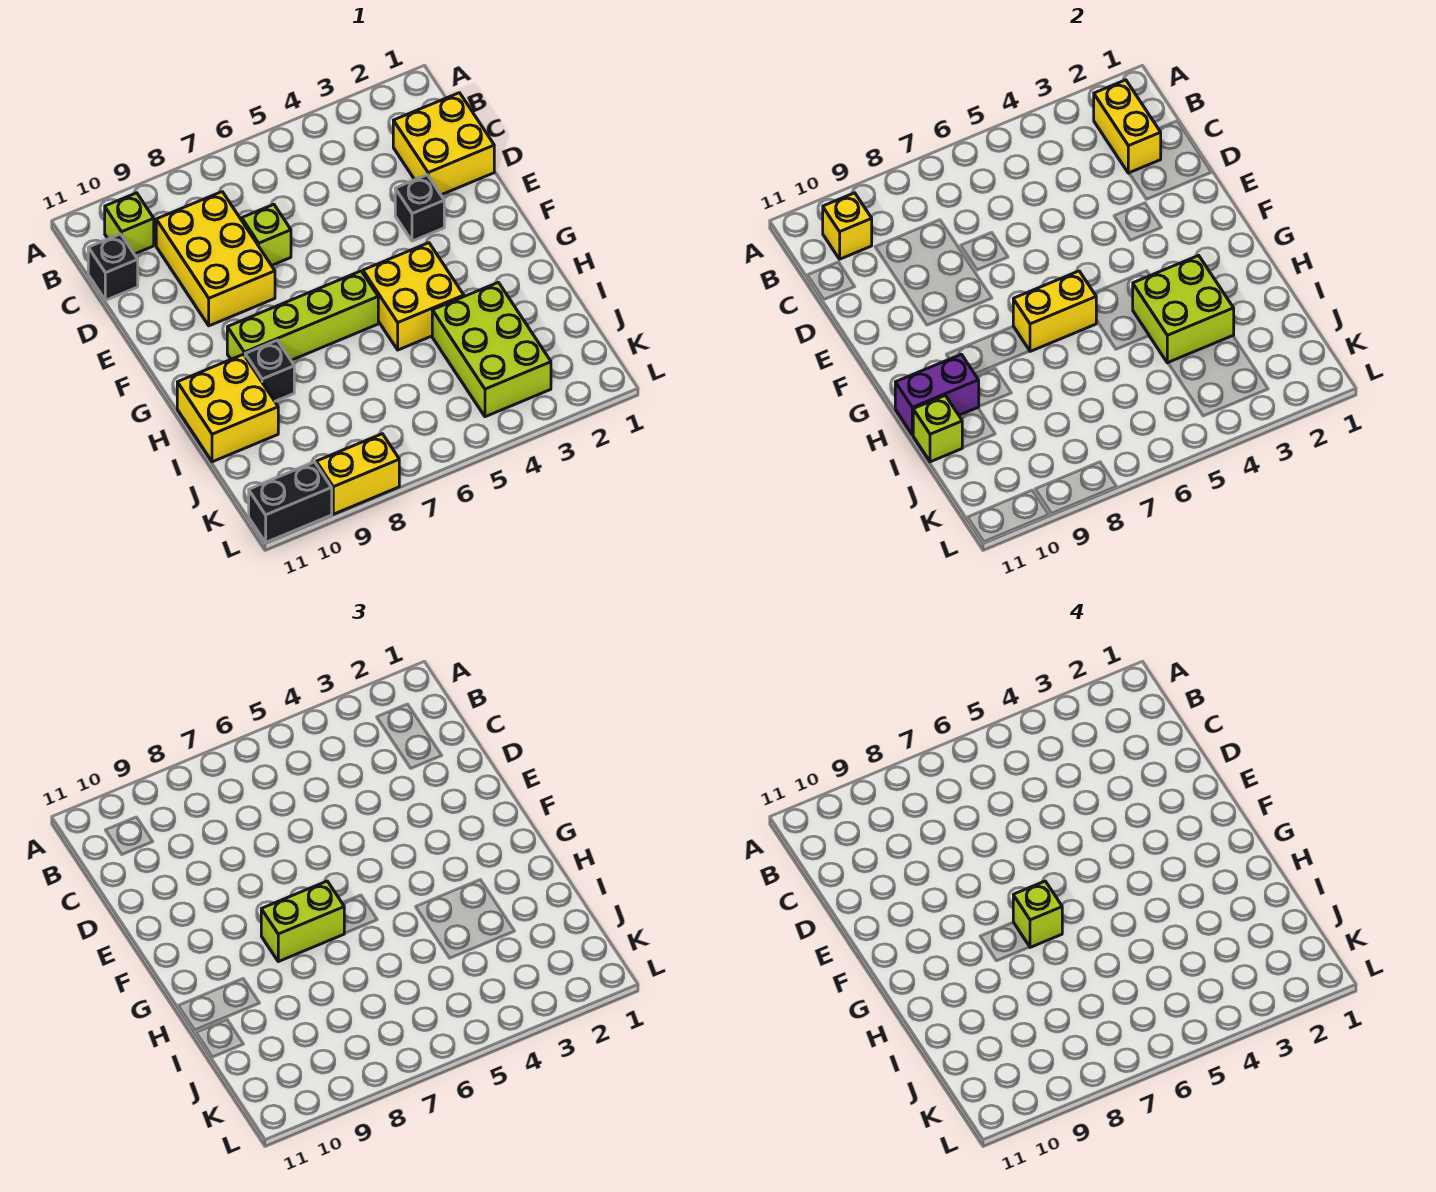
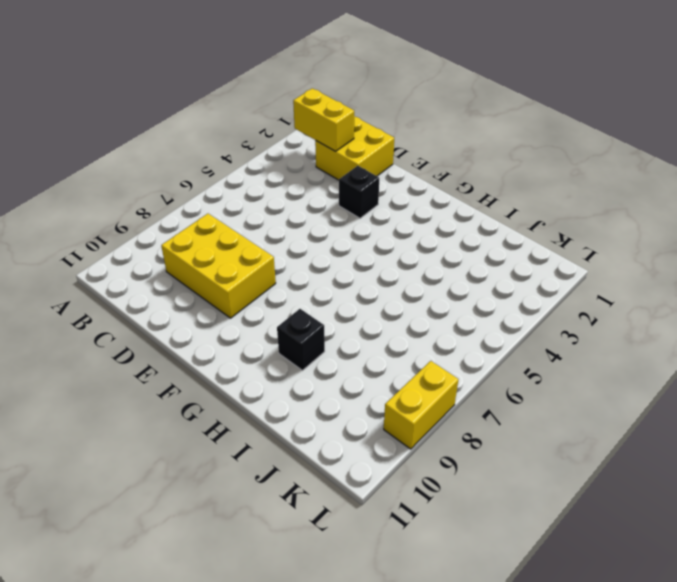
none -> lime 1x1 brick [105,193,154,254]
none -> black 1x1 brick [88,234,138,300]
none -> lime 1x1 brick [242,204,291,266]

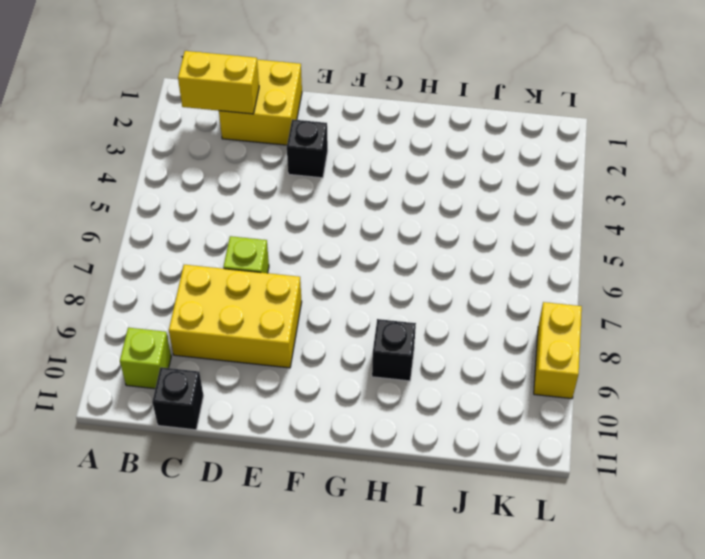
none -> yellow 2x2 brick [363,243,464,350]
none -> lime 1x4 brick [227,271,378,360]
none -> yellow 2x2 brick [177,354,278,462]

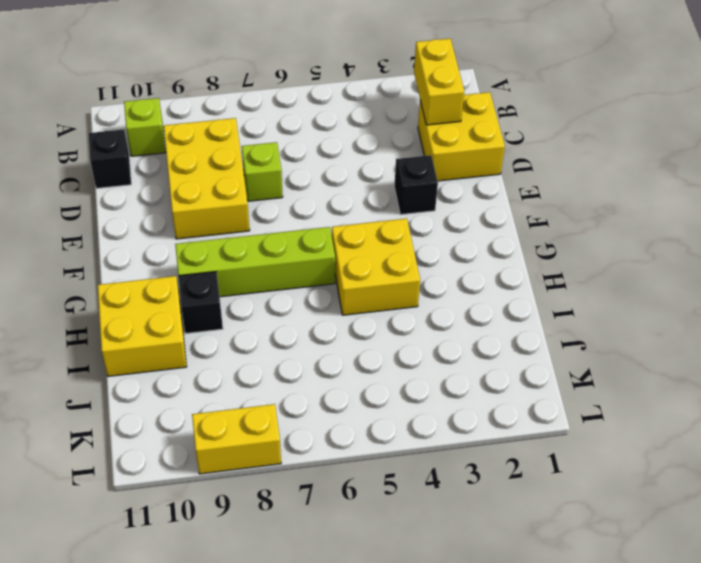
none -> lime 2x3 brick [432,282,551,417]
none -> black 1x2 brick [249,462,332,542]
none -> yellow 1x1 brick [823,193,872,259]

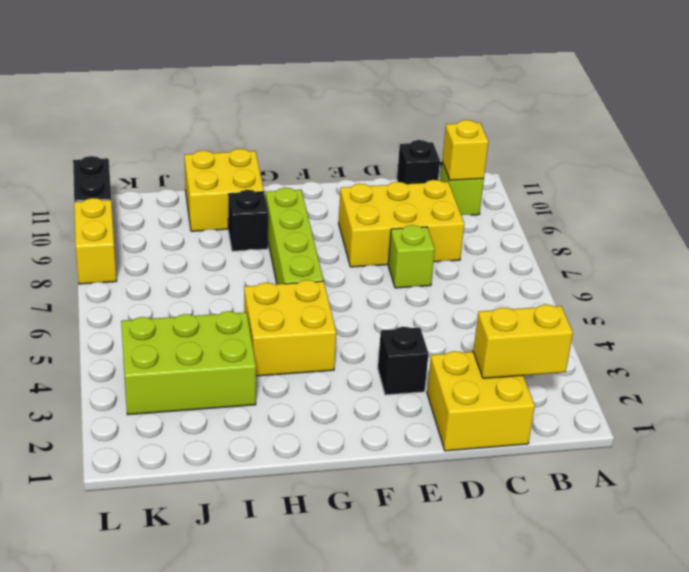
none -> yellow 1x2 brick [1013,271,1096,351]
none -> lime 2x2 brick [1133,255,1234,363]
none -> purple 1x2 brick [895,354,979,435]

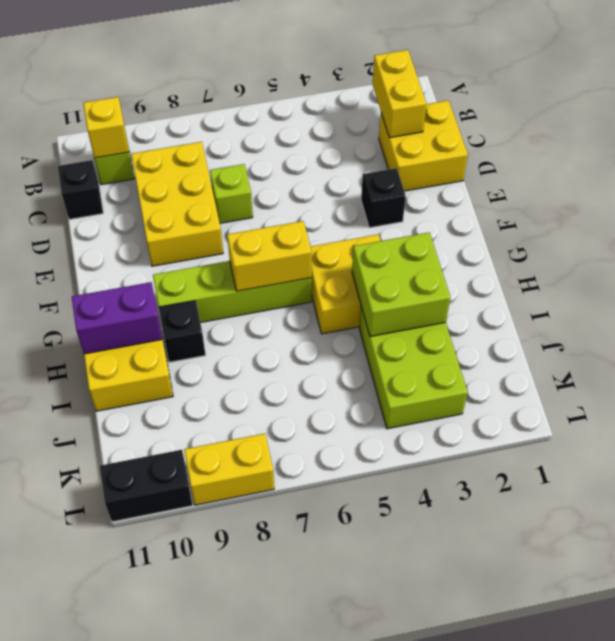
none -> lime 1x1 brick [913,395,962,462]
none -> lime 1x2 brick [261,881,344,962]
none -> lime 1x1 brick [1013,881,1062,947]

